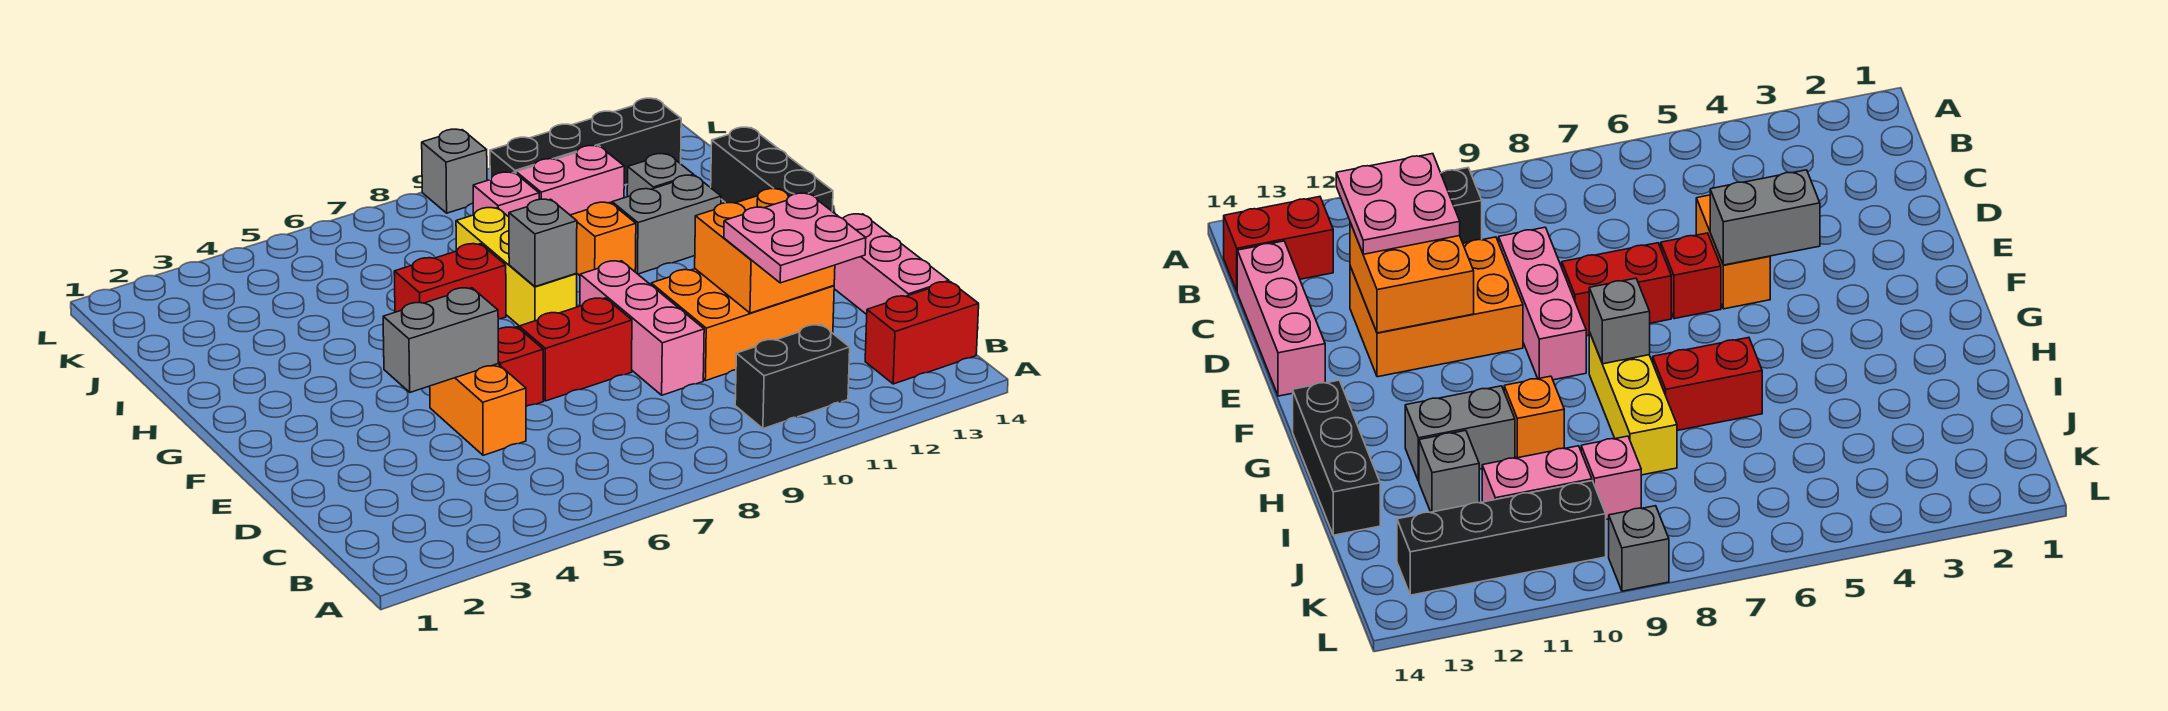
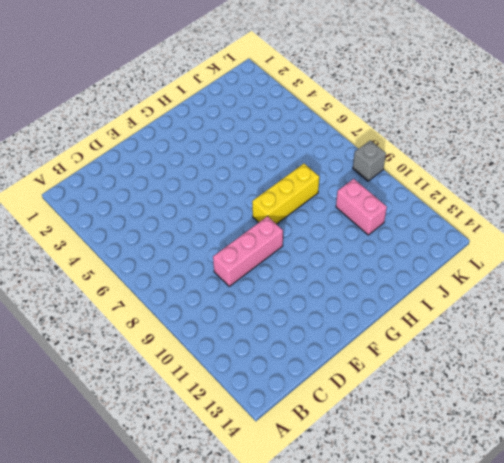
none -> black 1x2 brick [735,325,850,429]
none -> red 1x2 brick [865,282,979,384]
none -> pink 1x3 brick [834,214,949,314]

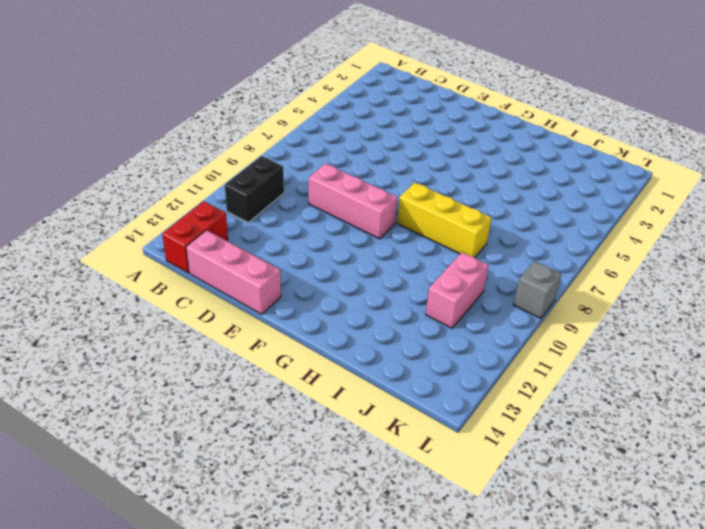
none -> orange 1x2 brick [430,364,526,455]
none -> orange 2x3 brick [651,269,834,381]
none -> red 1x1 brick [498,327,543,406]

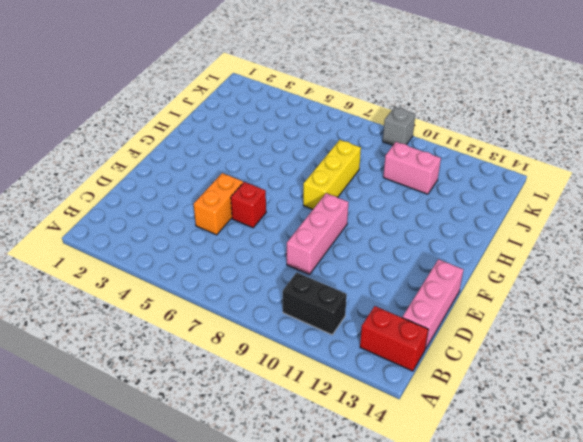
none -> orange 2x3 brick [651,269,834,381]
none -> red 1x2 brick [519,298,632,401]
none -> black 1x3 brick [711,127,833,211]

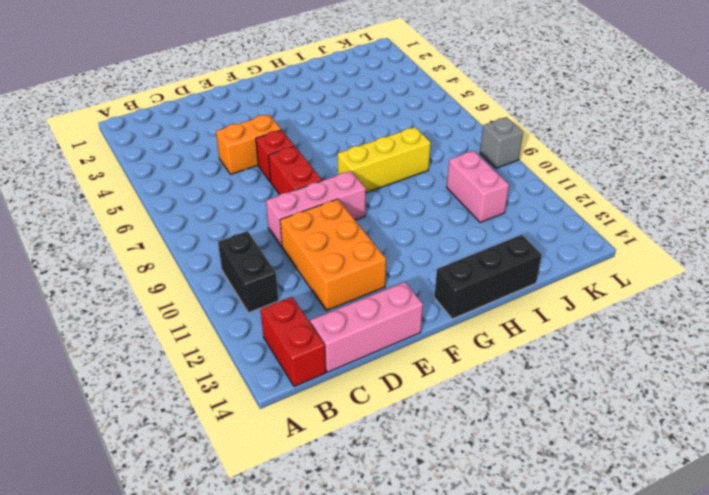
none -> red 1x2 brick [394,244,506,319]
none -> orange 1x1 brick [571,202,636,276]
none -> grey 1x2 brick [612,175,721,274]

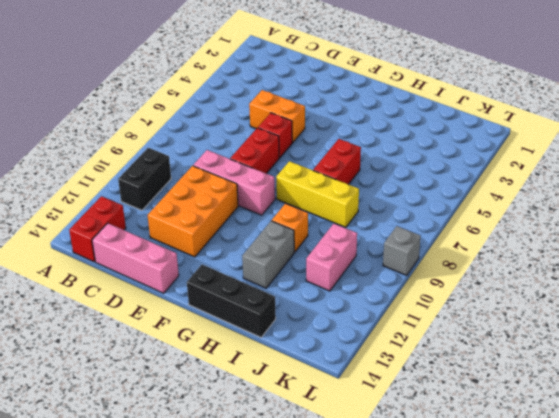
none -> grey 1x1 brick [627,154,694,197]
none -> pink 1x1 brick [473,172,539,217]
none -> black 1x4 brick [490,98,681,185]

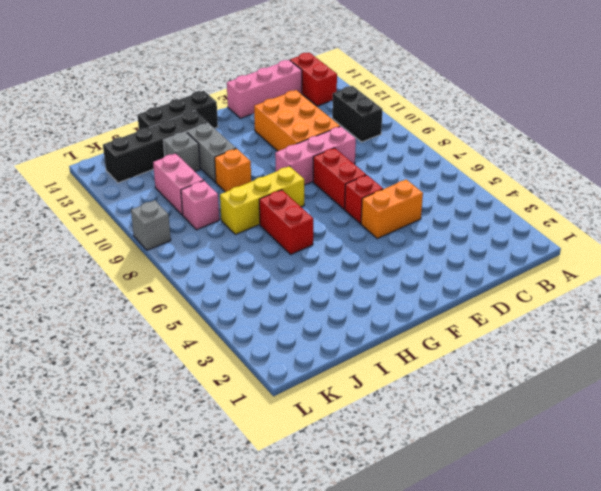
black 1x4 brick [103,111,208,183] -> black 1x4 brick turned to [490,98,681,185]
none -> orange 2x2 brick [695,189,835,313]
none -> grey 1x2 brick [383,288,498,392]
none -> grey 1x1 brick [509,199,577,287]

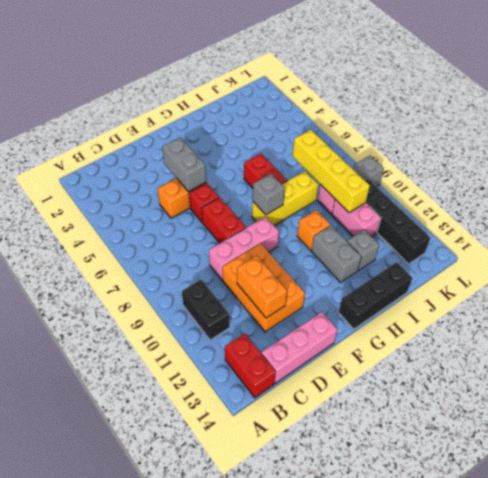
orange 1x2 brick [237,256,287,318] -> orange 2x2 brick [695,189,835,313]
yellow 1x4 brick [293,130,370,212] -> none
none -> pink 2x2 plate [724,193,866,283]

